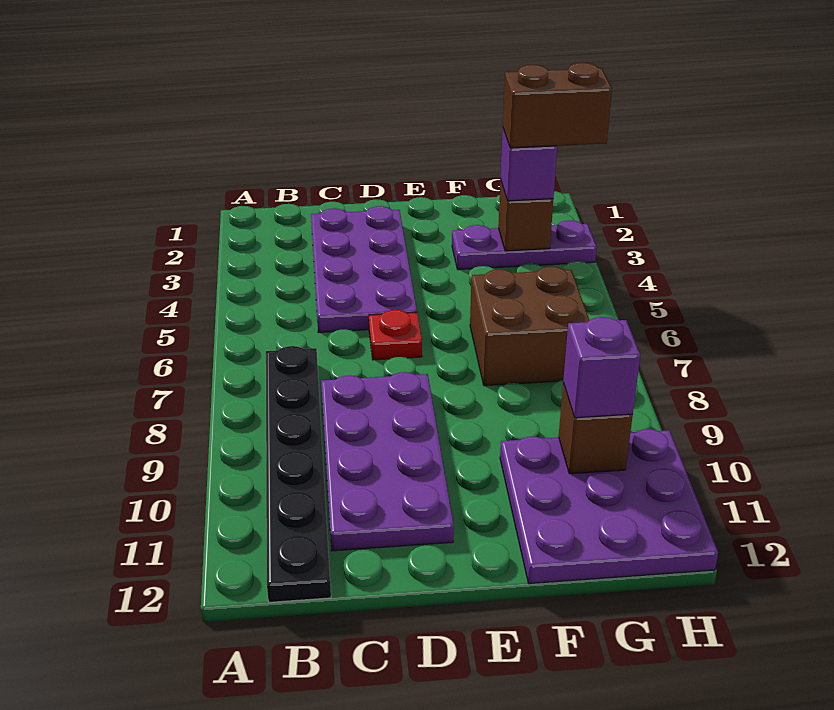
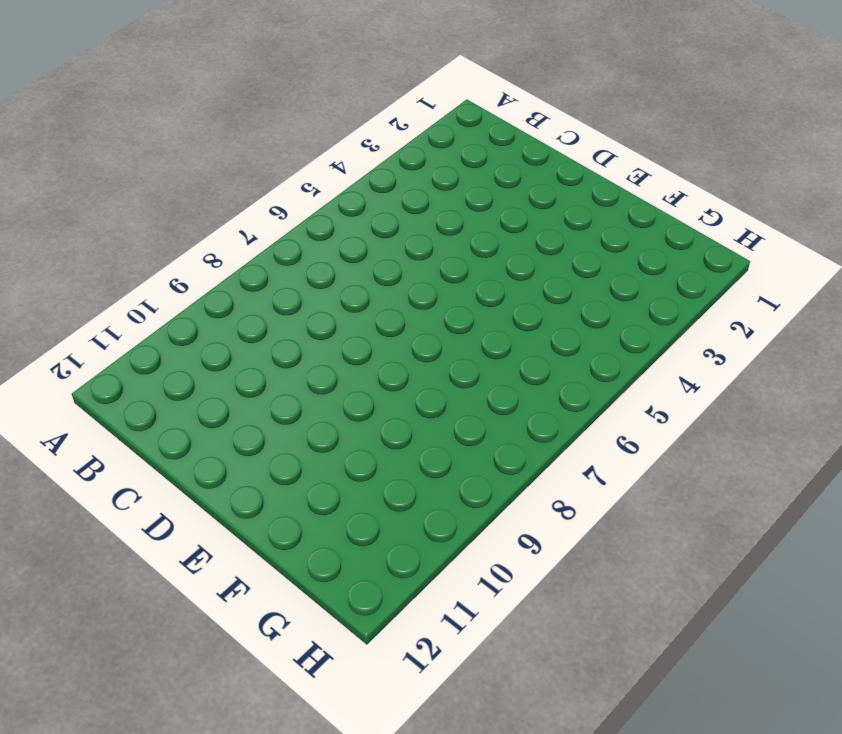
none -> black 1x6 plate [266,346,331,602]
none -> purple 2x4 plate [311,206,417,333]
none -> purple 2x4 plate [321,372,454,551]

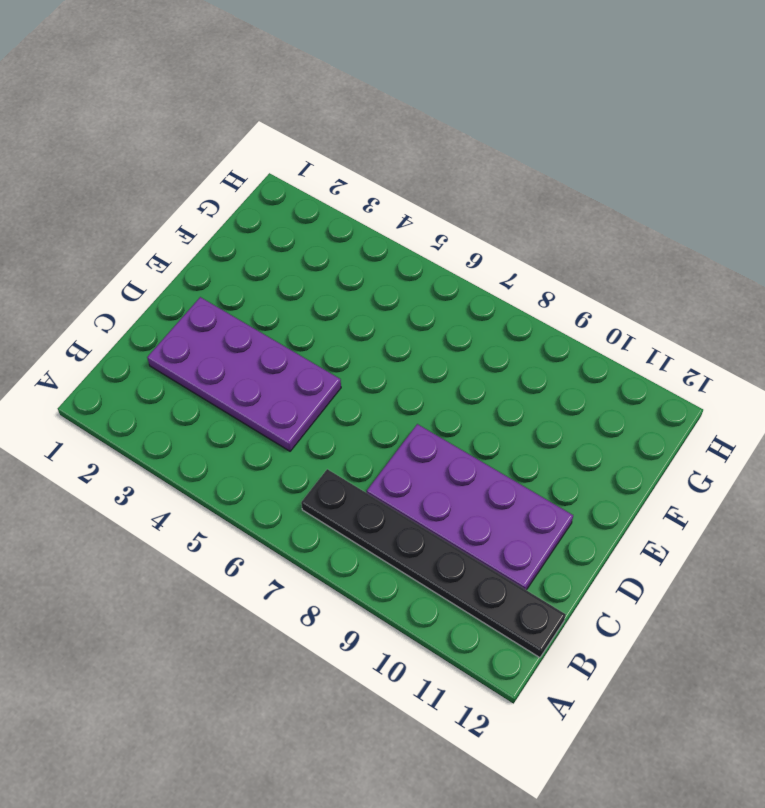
none -> red 1x1 plate [369,310,422,360]
none -> purple 1x3 plate [452,220,597,270]
none -> brown 2x2 brick [470,267,590,386]

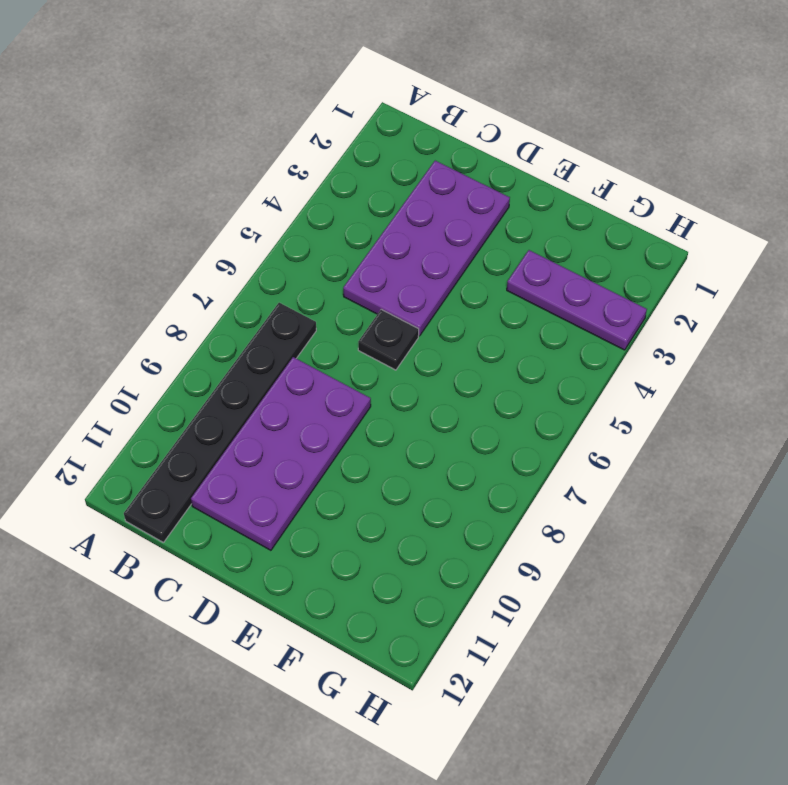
black 1x1 plate [358,309,419,370] -> red 1x1 plate [369,310,422,360]
none -> brown 2x2 brick [470,267,590,386]
none -> purple 3x3 plate [500,429,718,584]
none -> brown 1x1 brick [498,179,553,251]

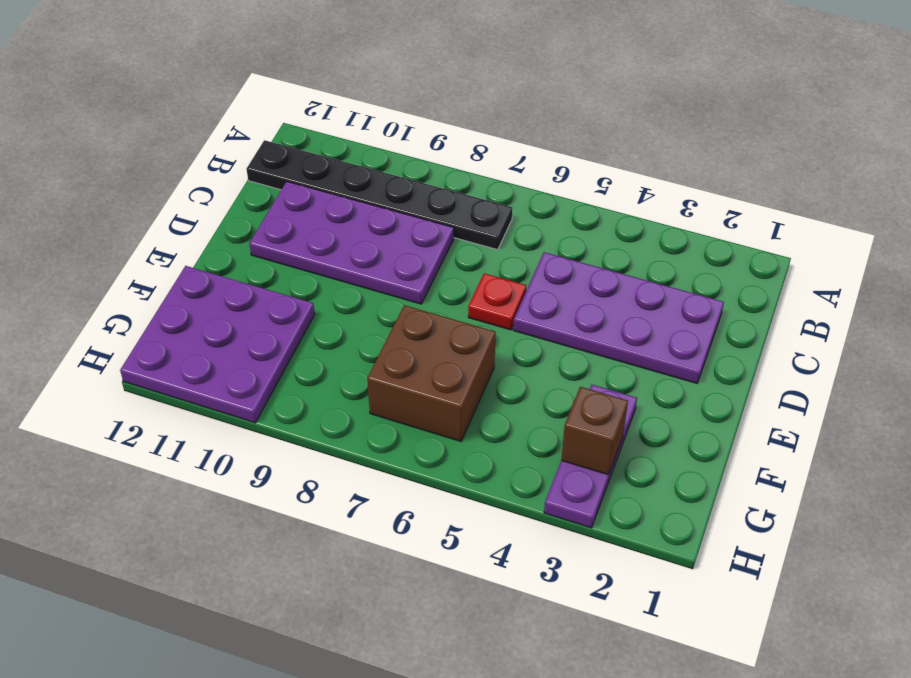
none -> brown 1x1 brick [559,383,633,474]
none -> purple 1x1 brick [501,129,557,201]
none -> purple 1x1 brick [563,317,640,418]

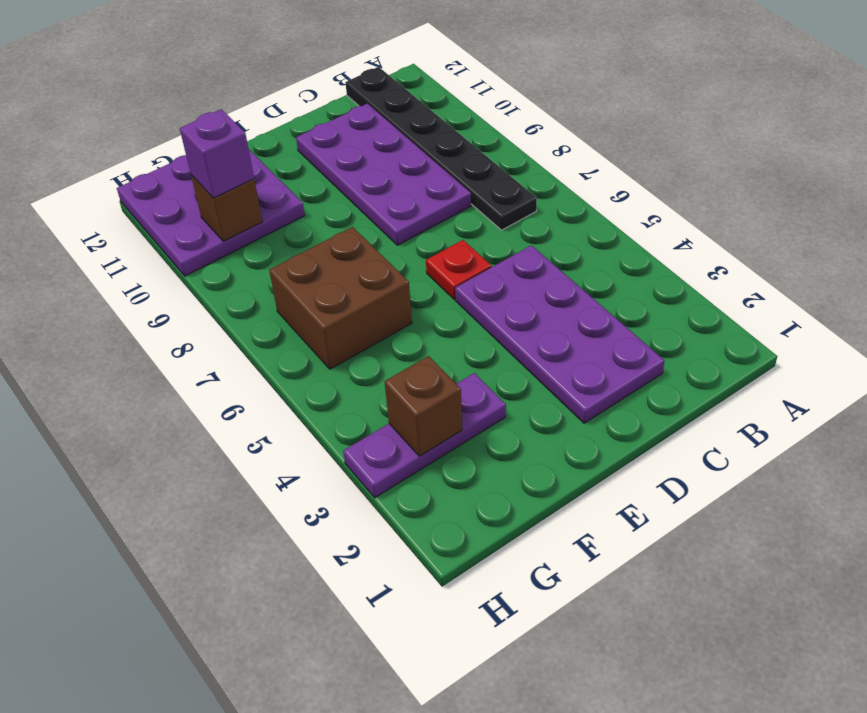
none -> purple 1x1 brick [501,129,557,201]
none -> brown 1x2 brick [503,63,612,148]

